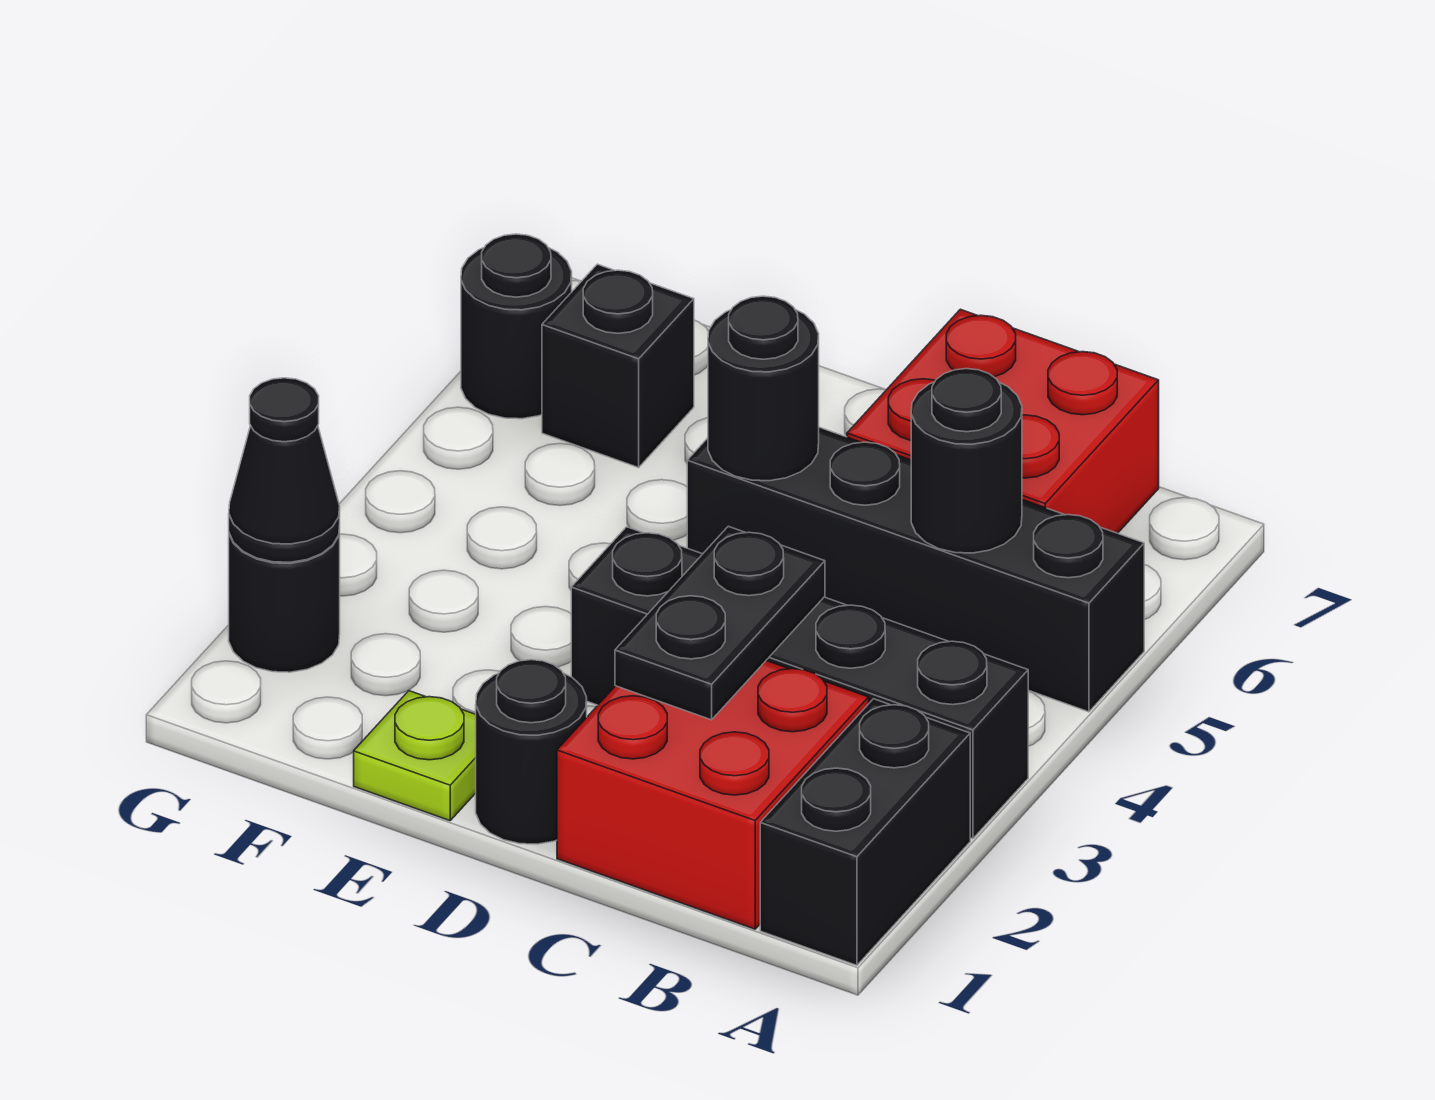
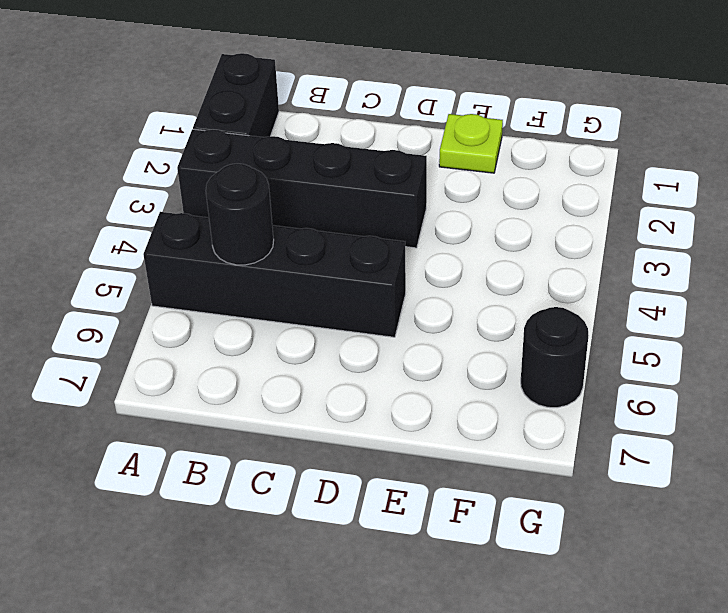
none -> red 2x2 brick [557,661,869,929]
none -> red 2x2 brick [847,309,1159,533]
none -> black 1x1 round brick [476,660,587,844]

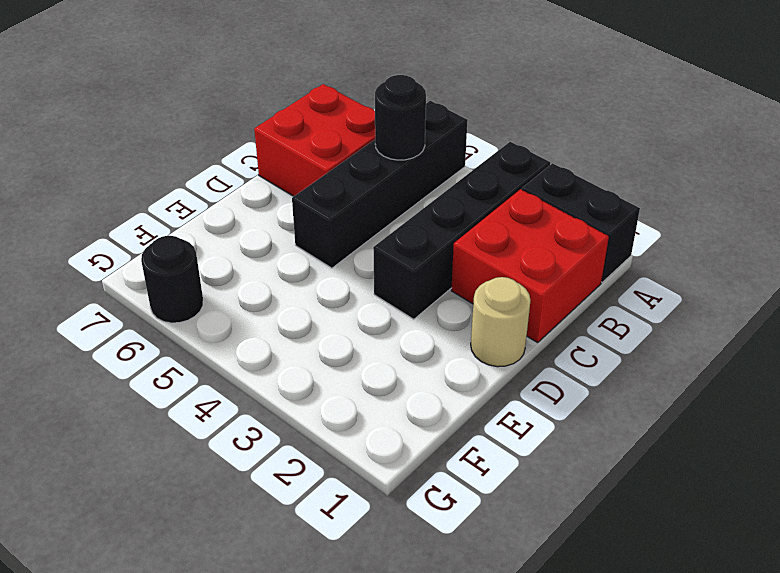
tan 1x1 round brick [471,277,531,367] -> black 1x1 round brick [476,660,587,844]
none -> lime 1x1 plate [354,691,476,821]
none -> black 1x1 brick [542,264,694,467]
none -> black 1x1 round brick [229,527,340,672]

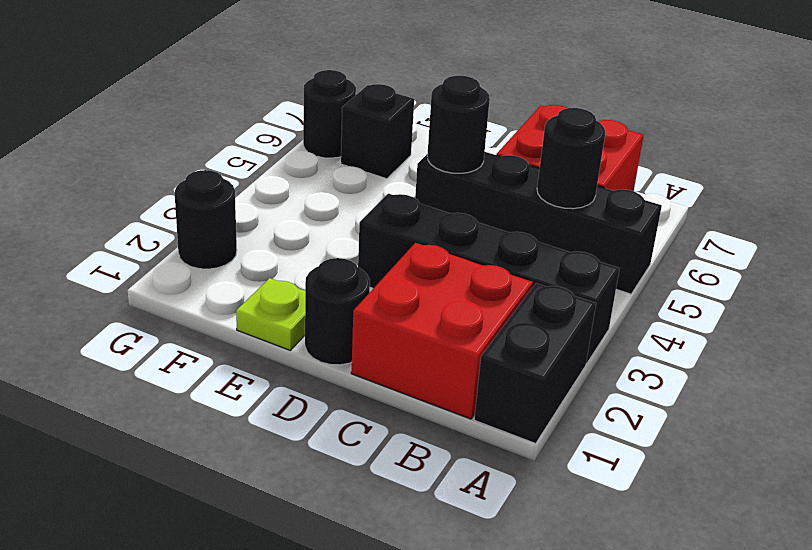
none -> black 1x2 plate [615,526,825,720]
none -> black 1x1 cone [229,378,340,562]

